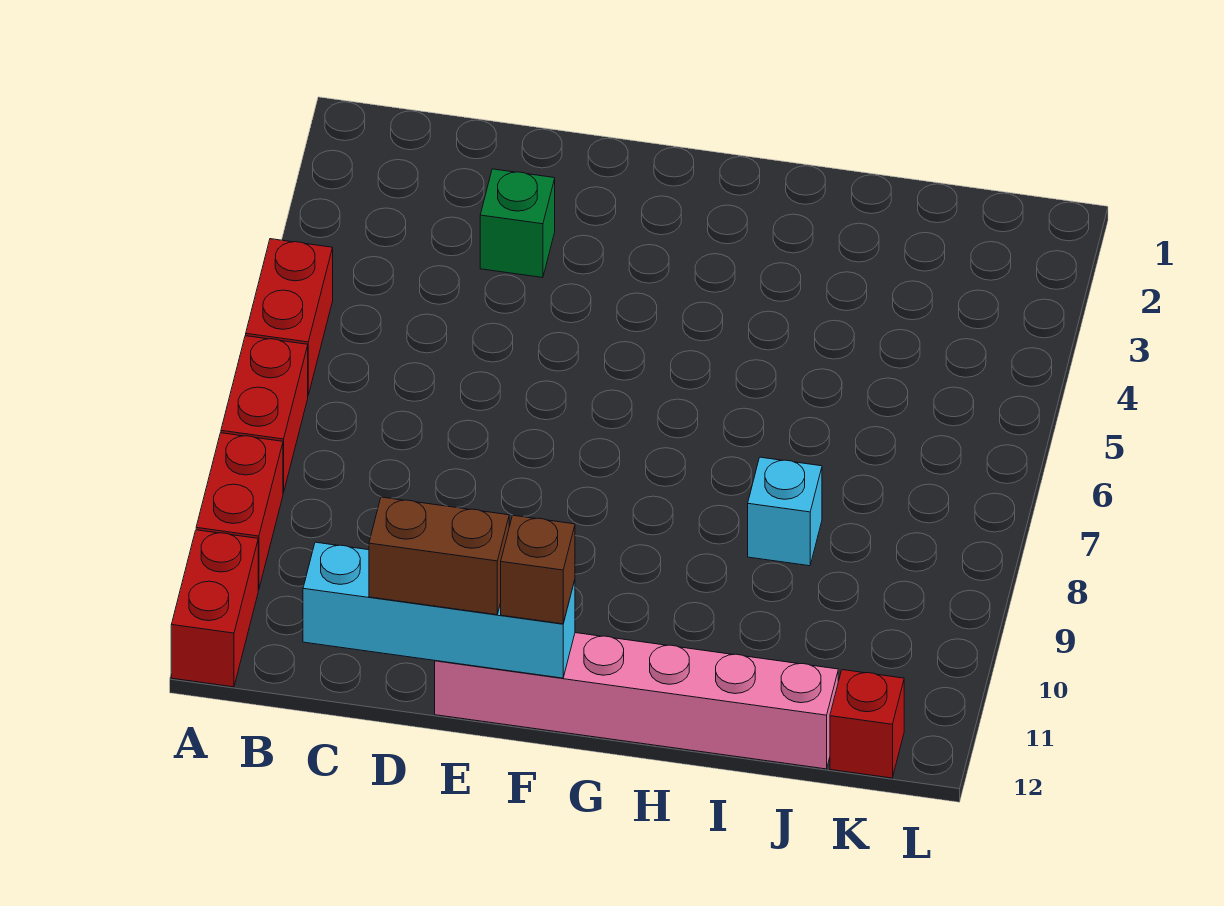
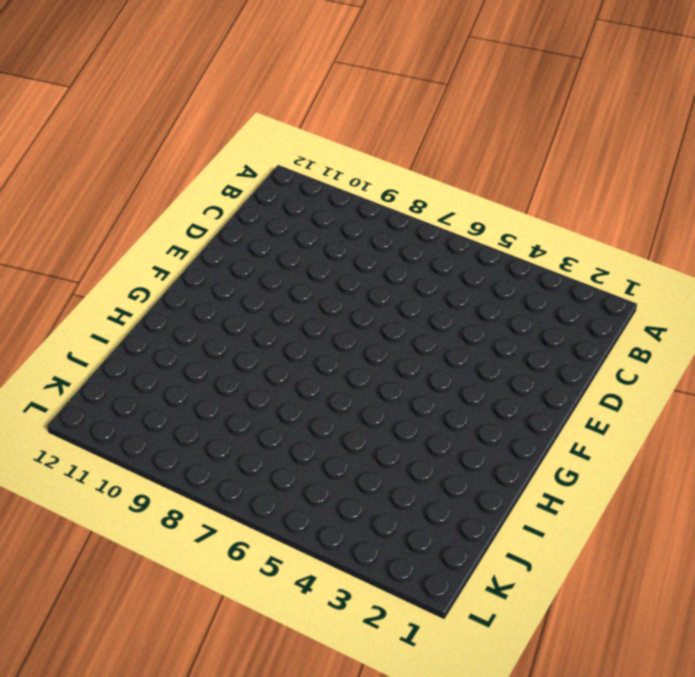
none -> red 1x2 brick [246,239,333,395]
none -> red 1x2 brick [221,336,308,493]

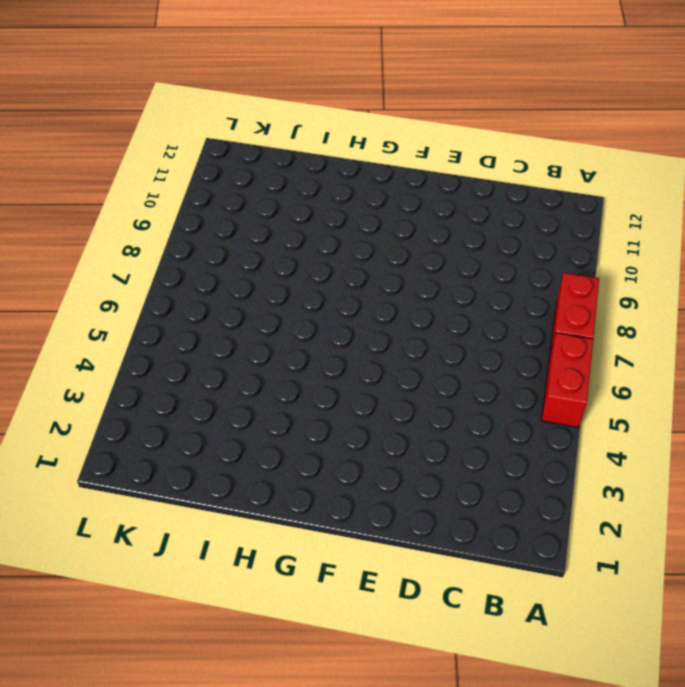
none -> red 1x2 brick [196,433,283,590]
none -> red 1x2 brick [171,530,258,687]

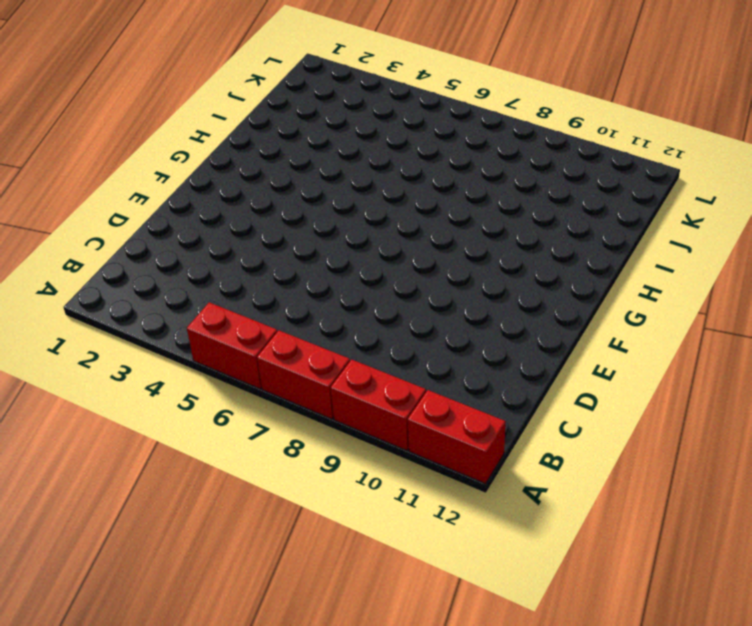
none -> green 1x1 brick [480,169,555,278]
none -> pink 1x6 brick [435,633,838,769]

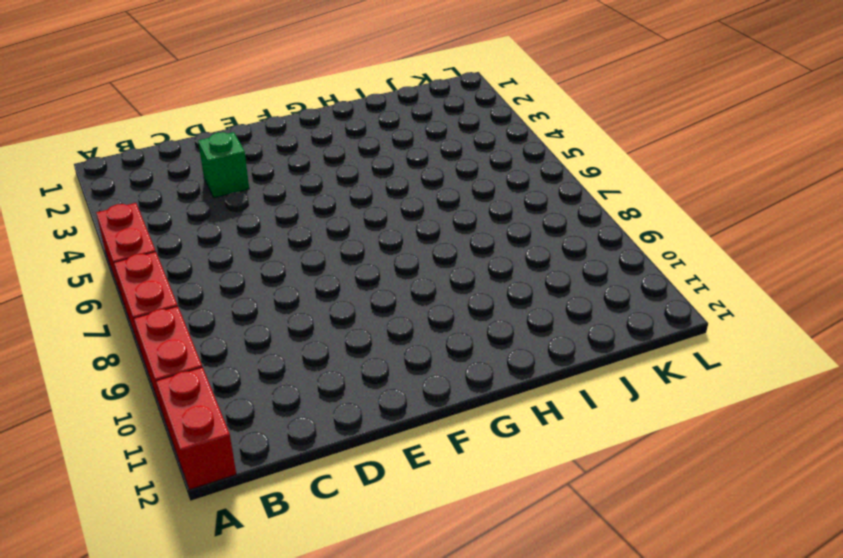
none -> pink 1x6 brick [435,633,838,769]
none -> cyan 1x1 brick [748,457,822,566]

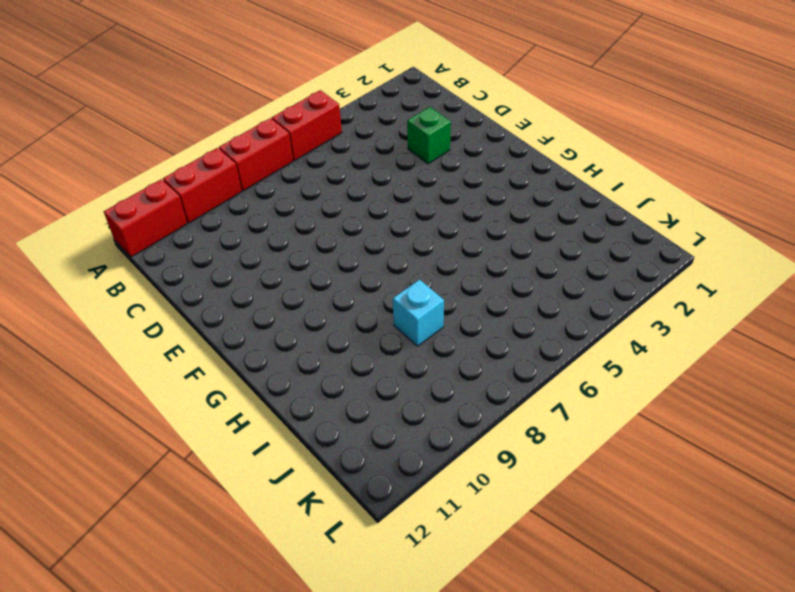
none -> pink 1x6 brick [435,633,838,769]
none -> red 1x1 brick [830,670,904,778]

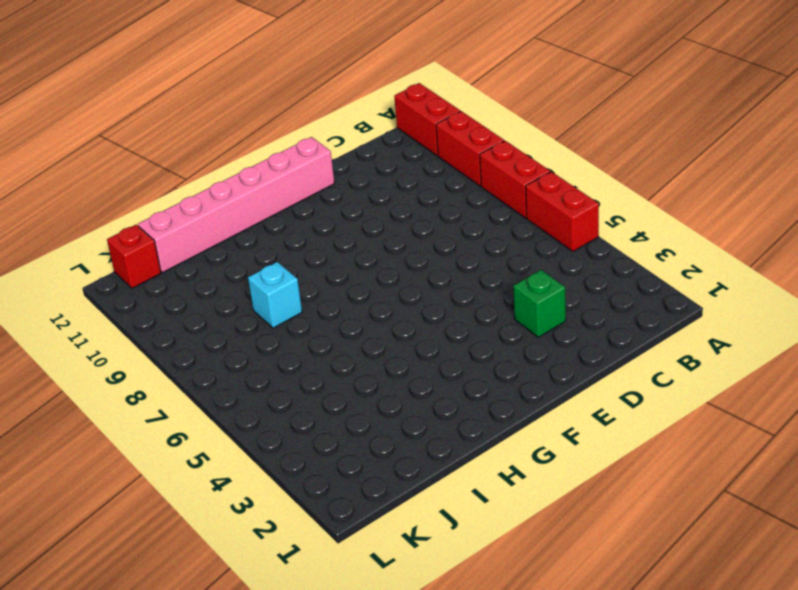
none -> cyan 1x4 brick [303,542,575,678]
none -> brown 1x2 brick [369,497,509,615]

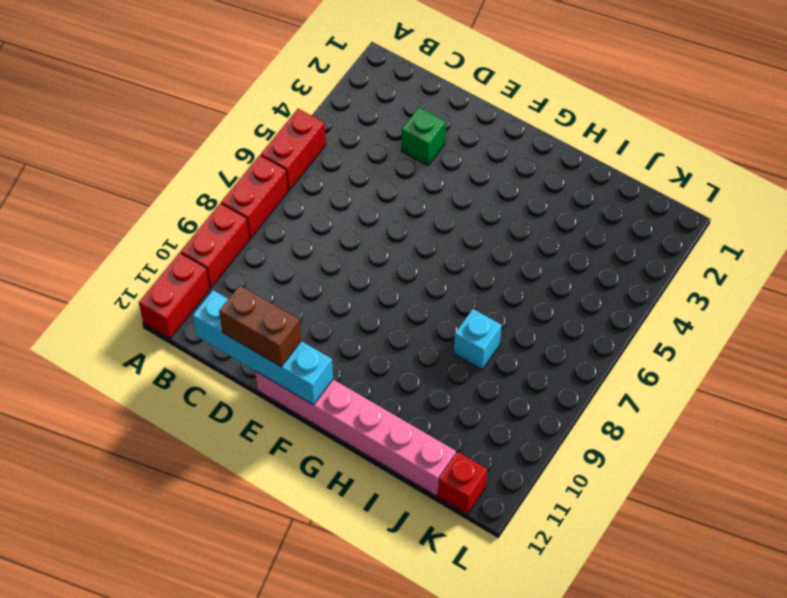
none -> brown 1x1 brick [501,515,575,624]

